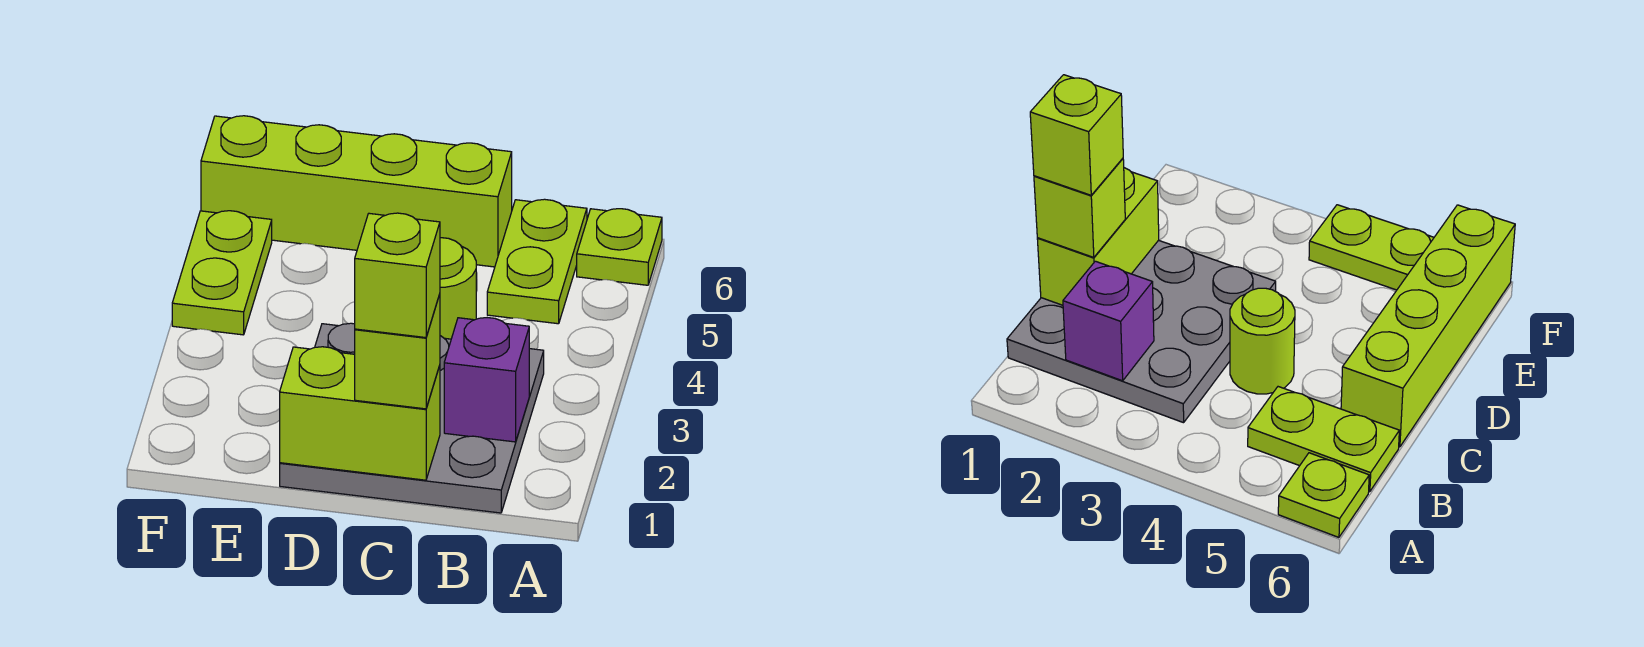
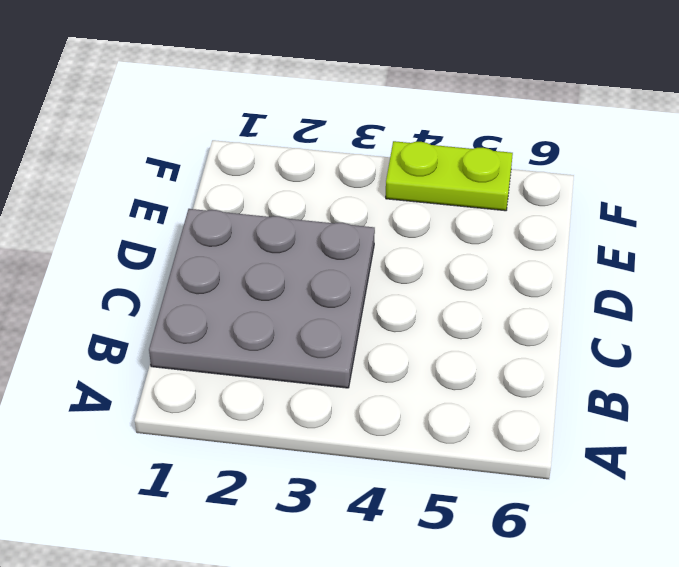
none -> lime 1x1 plate [577,209,662,285]
none -> lime 1x2 plate [487,199,587,324]

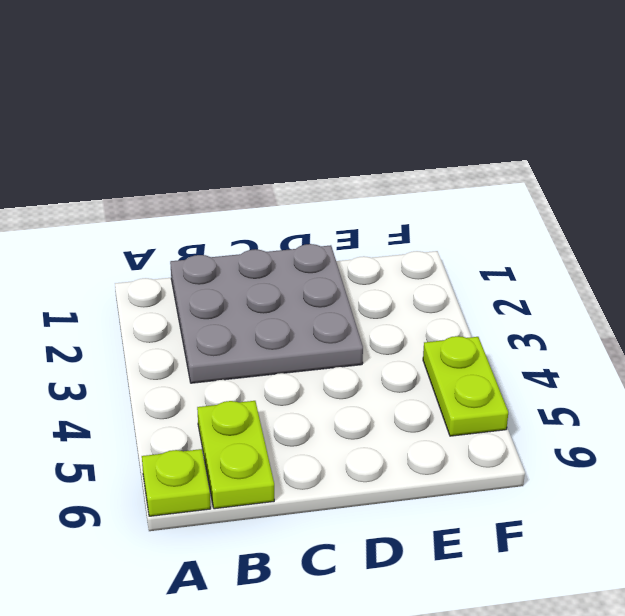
none -> lime 1x1 round brick [440,238,476,339]
none -> lime 1x4 brick [201,116,512,267]

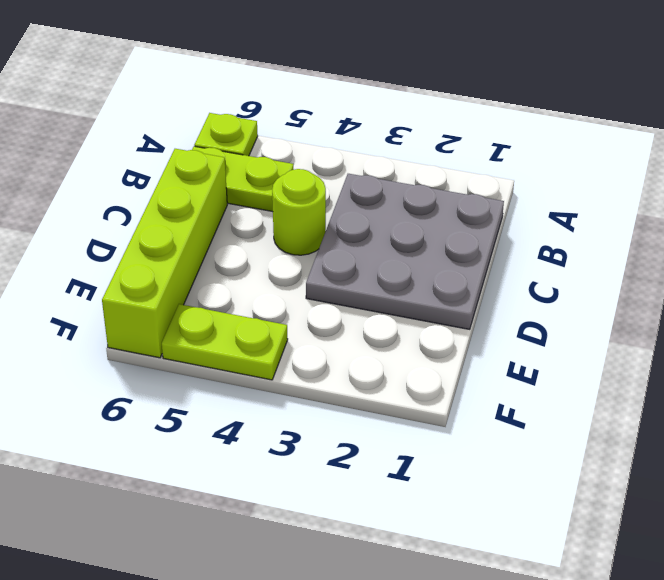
none -> purple 1x1 brick [444,318,529,442]
none -> lime 1x2 brick [280,347,440,480]

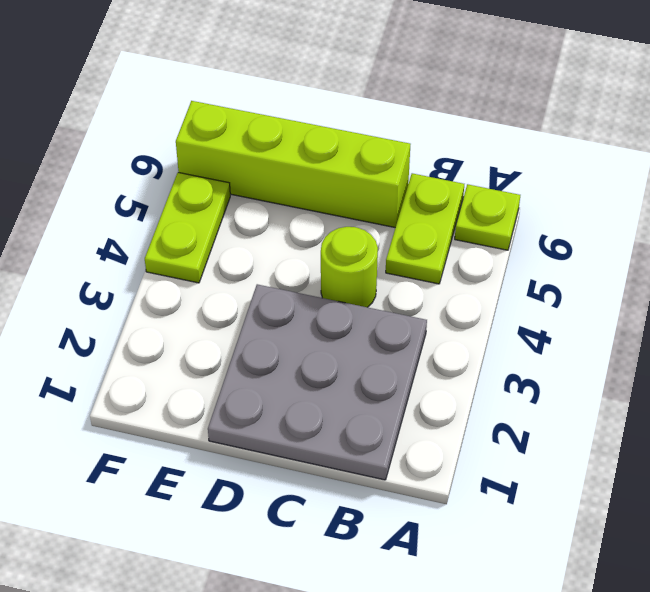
none -> purple 1x1 brick [444,318,529,442]
none -> lime 1x2 brick [280,347,440,480]

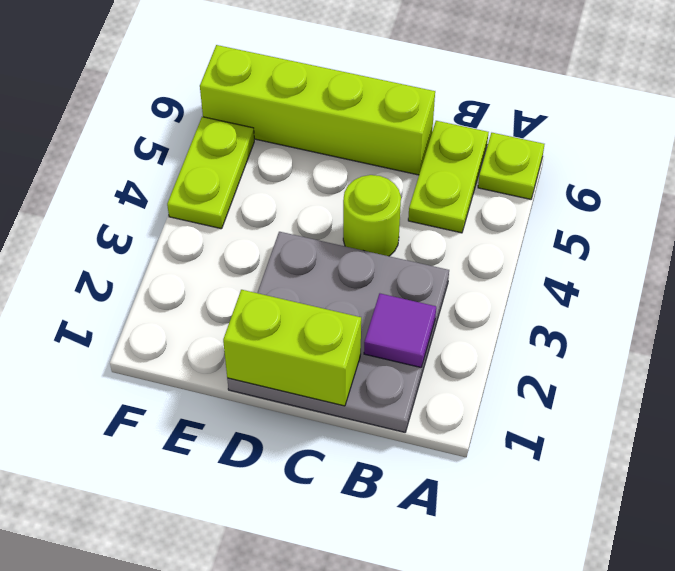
purple 1x1 tile [364,294,436,367] -> purple 1x1 brick [444,318,529,442]
none -> lime 1x1 brick [355,294,440,409]
none -> lime 1x1 brick [355,213,440,338]

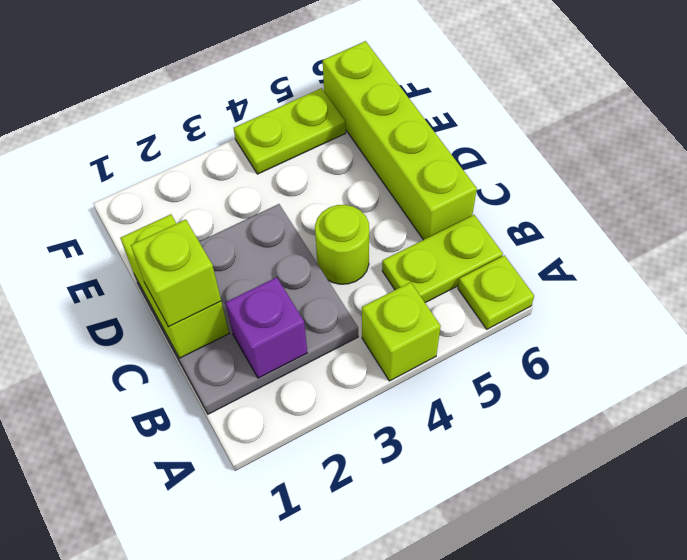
lime 1x1 brick [362,282,441,381] -> lime 1x1 brick moved to [355,213,440,338]

